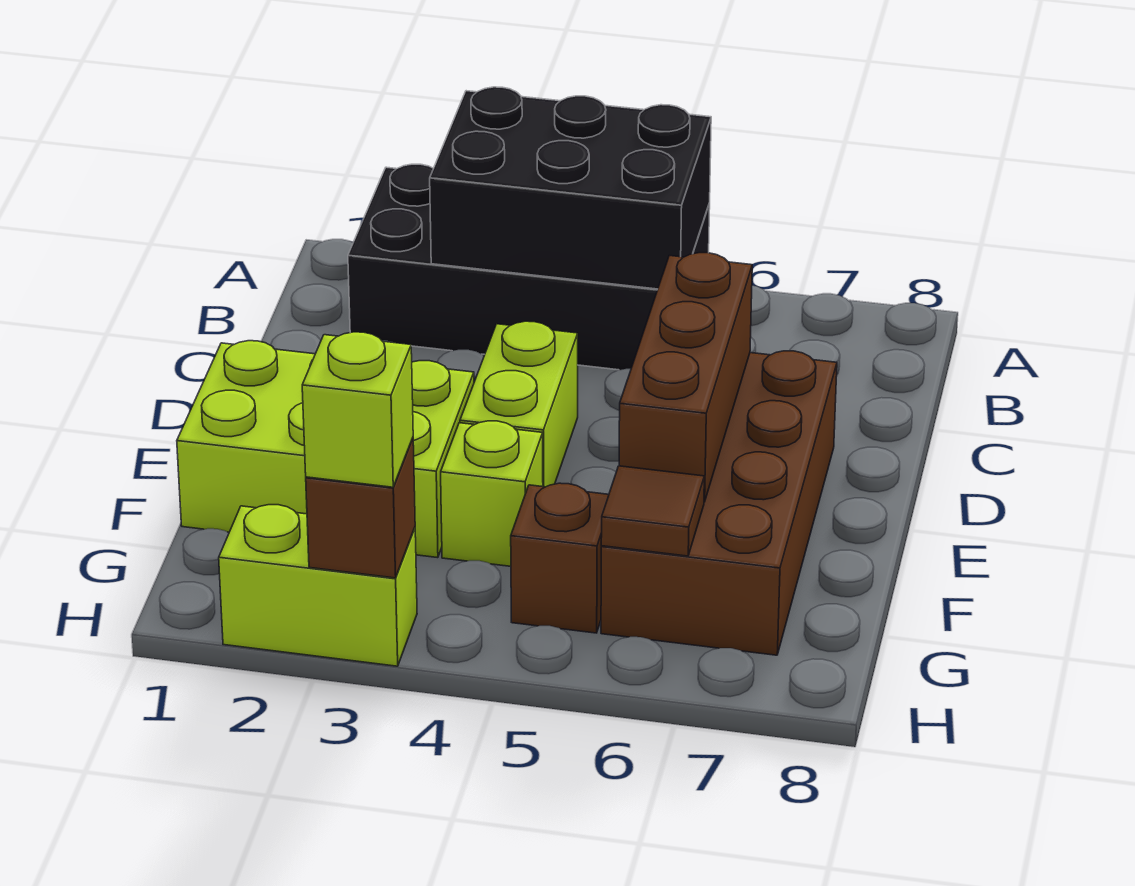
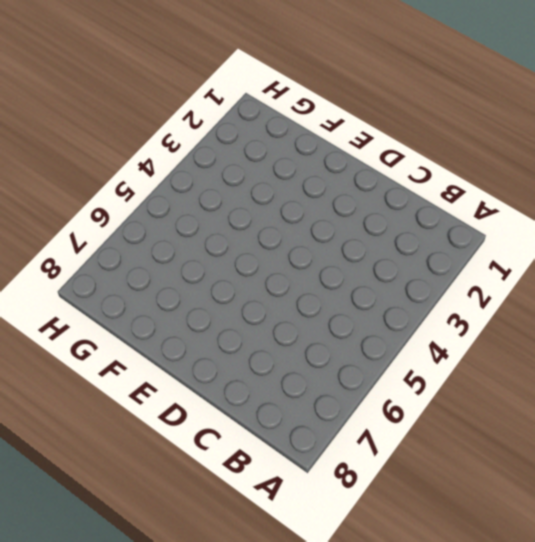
none -> black 2x4 brick [348,164,710,370]
none -> lime 1x2 brick [460,321,578,487]
none -> brown 2x4 brick [601,351,837,655]

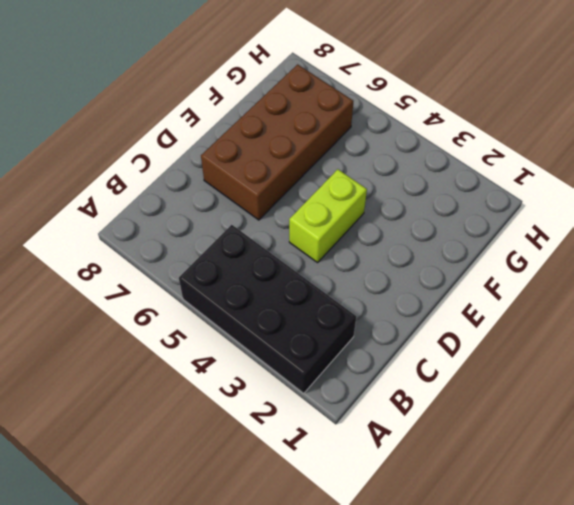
none -> lime 2x3 brick [177,341,474,558]
none -> lime 1x1 brick [441,421,543,566]
none -> brown 1x1 brick [511,483,609,633]

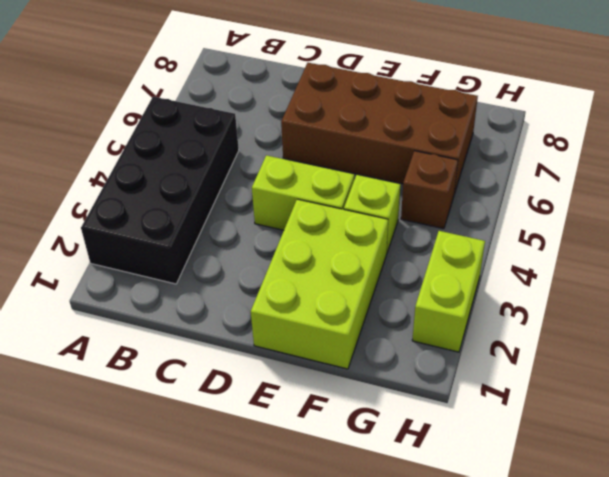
none -> black 2x3 brick [430,87,711,289]
none -> brown 1x3 brick [619,253,752,502]
none -> brown 1x1 tile [601,466,704,556]

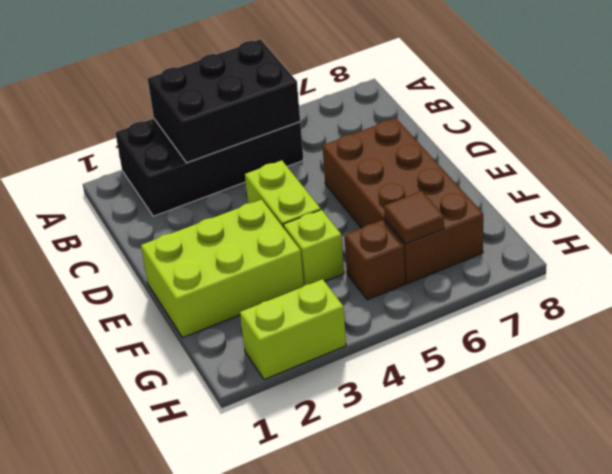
none -> brown 1x3 brick [619,253,752,502]
none -> brown 1x1 brick [306,438,415,578]
none -> lime 1x1 brick [302,332,413,487]

